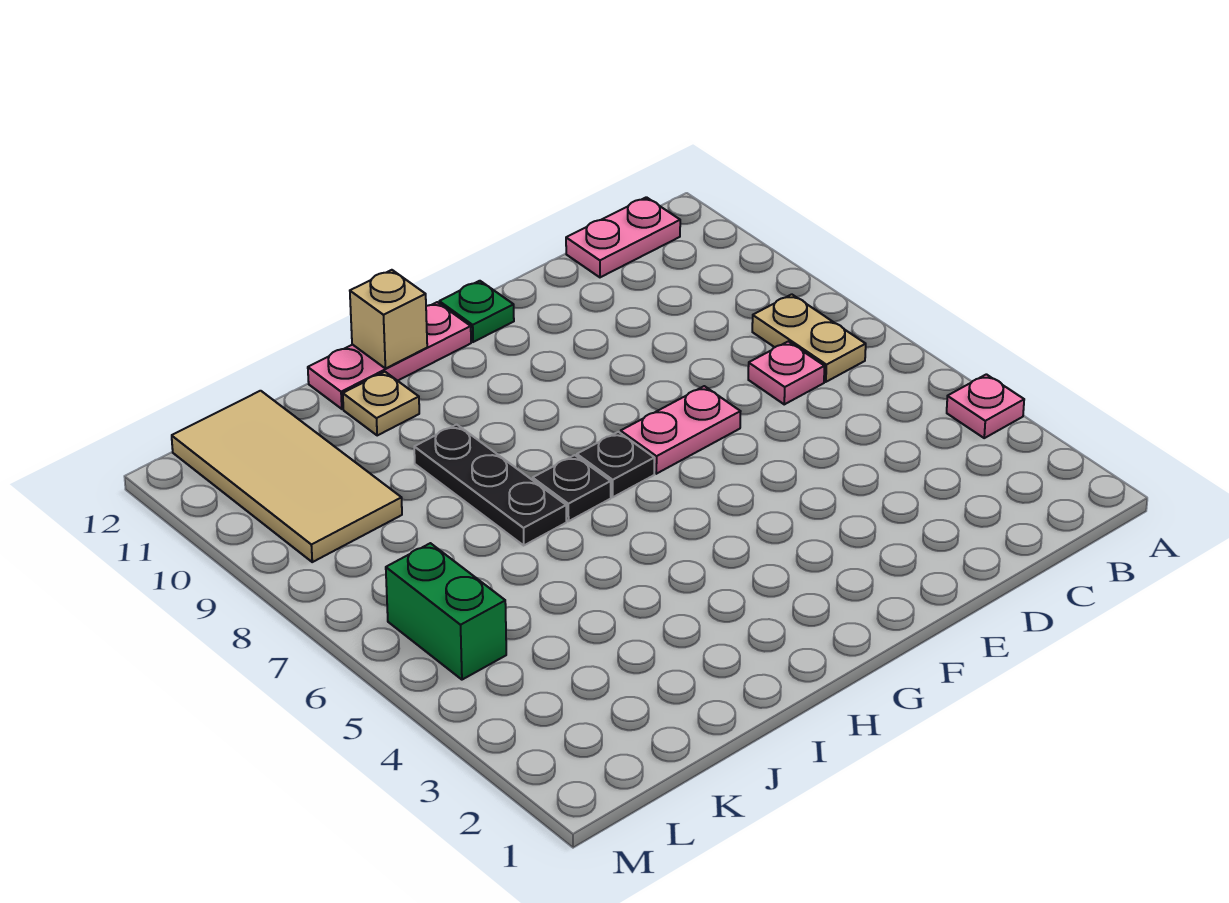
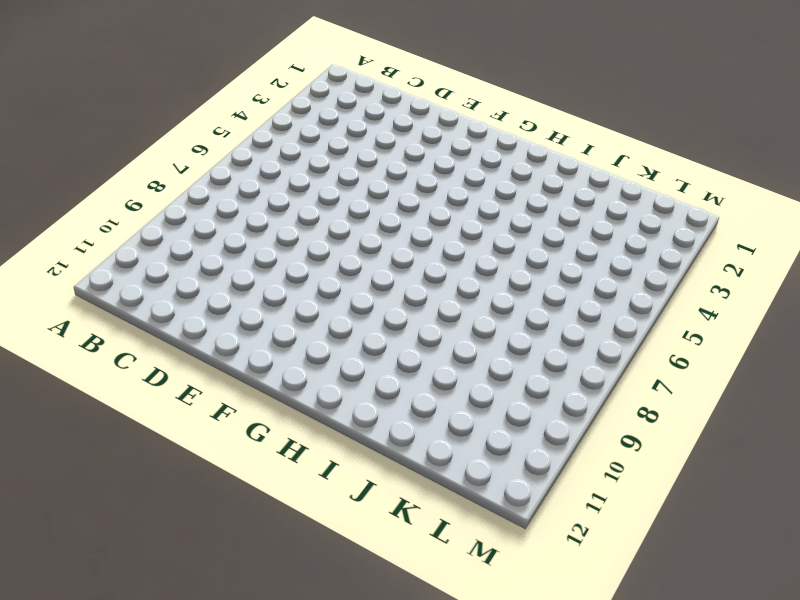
none -> pink 1x1 plate [947,374,1024,438]
none -> tan 1x2 plate [752,294,866,382]
none -> pink 1x2 plate [566,197,680,277]

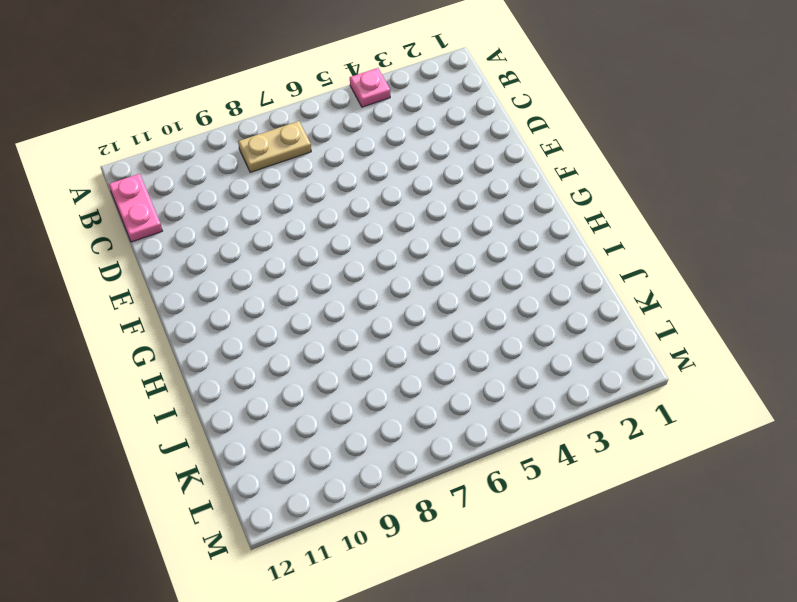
none -> pink 1x1 plate [748,341,824,404]
none -> pink 1x2 plate [621,386,741,474]
none -> green 1x1 plate [439,281,514,342]

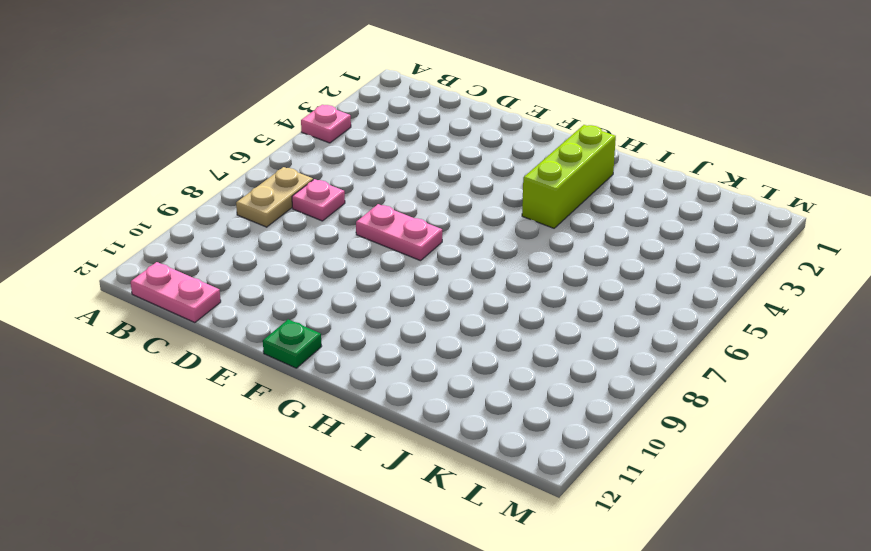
lime 1x3 brick [522,125,616,228] -> none
none -> black 1x1 plate [577,432,654,497]
none -> pink 1x3 plate [308,302,471,409]
none -> black 1x1 plate [533,455,611,521]

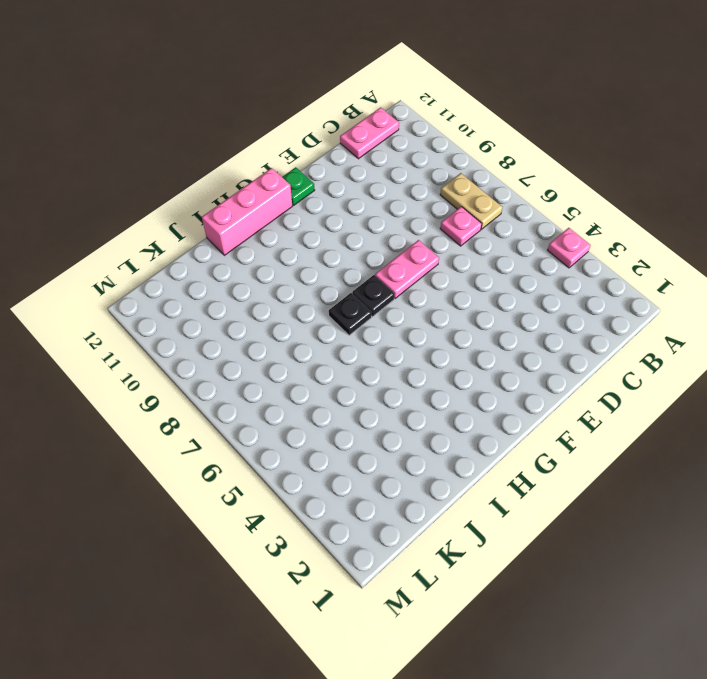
pink 1x3 brick [202,168,292,255] -> pink 1x3 plate [308,302,471,409]
none -> black 1x3 plate [414,424,566,545]
none -> tan 1x1 plate [343,372,419,435]
none -> tan 2x4 tile [172,391,402,562]

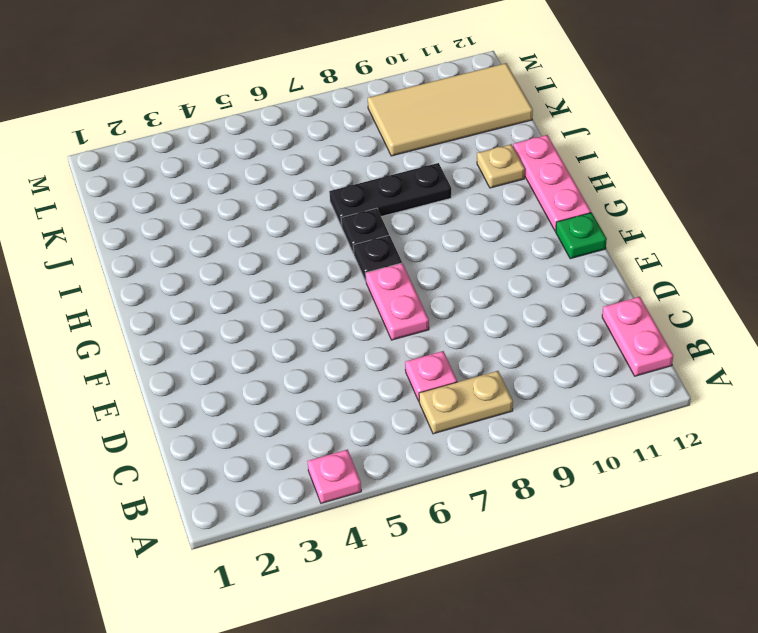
none -> green 1x2 brick [386,543,506,680]
none -> tan 1x1 brick [350,270,427,369]

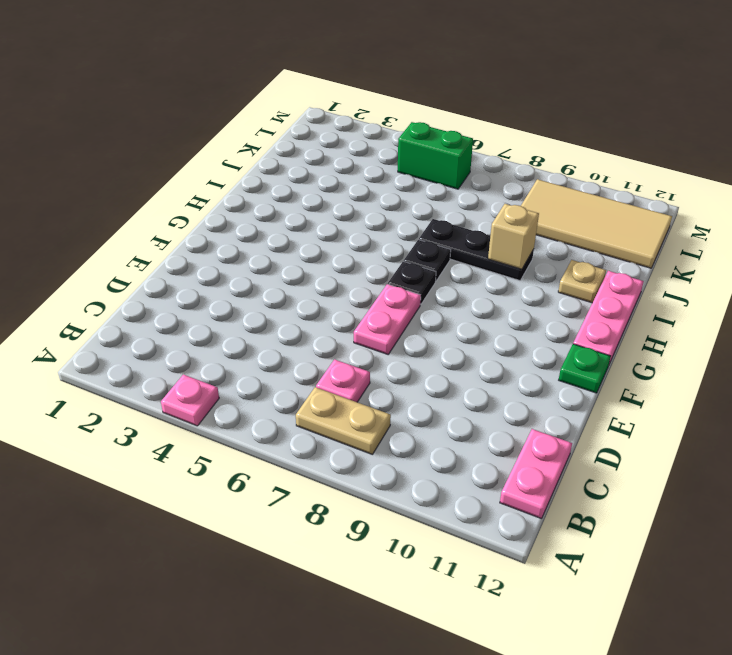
tan 1x1 brick [488,204,539,269] -> tan 1x1 brick moved to [350,270,427,369]

